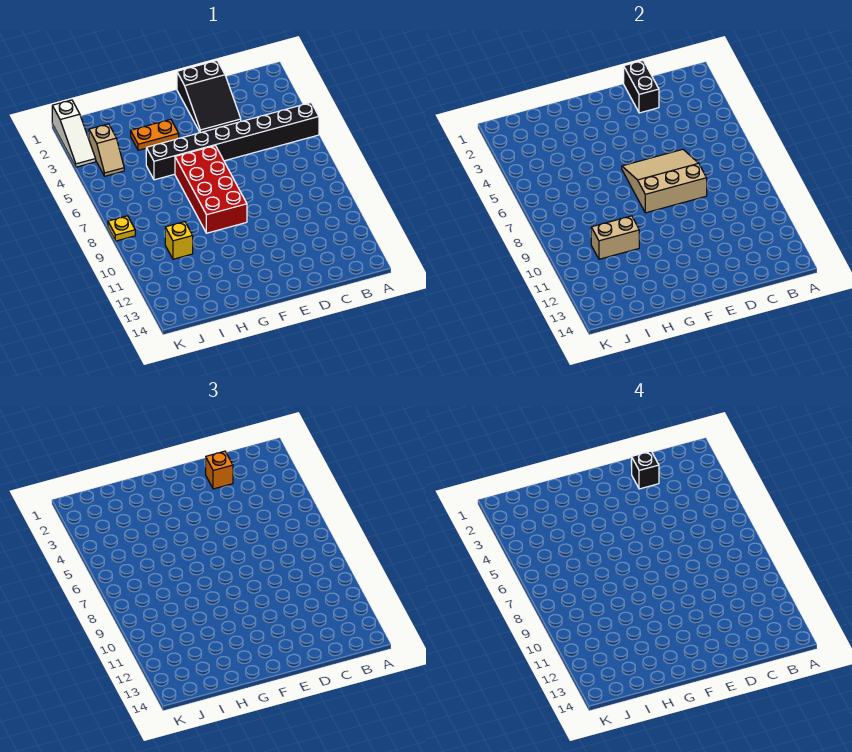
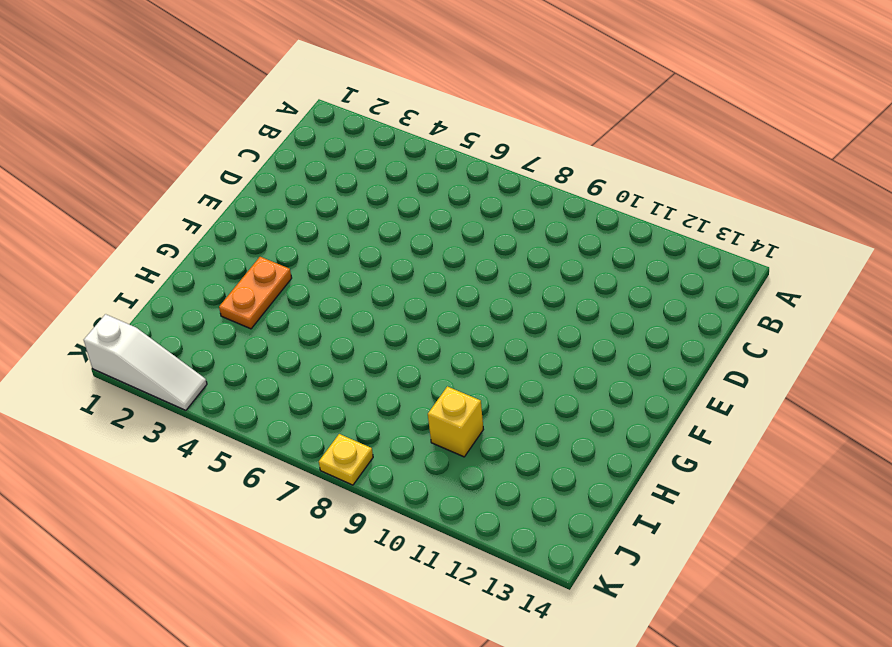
none -> black 1x8 brick [146,103,319,180]
none -> black 2x3 slope [177,61,241,133]
none -> red 2x4 brick [175,146,247,233]

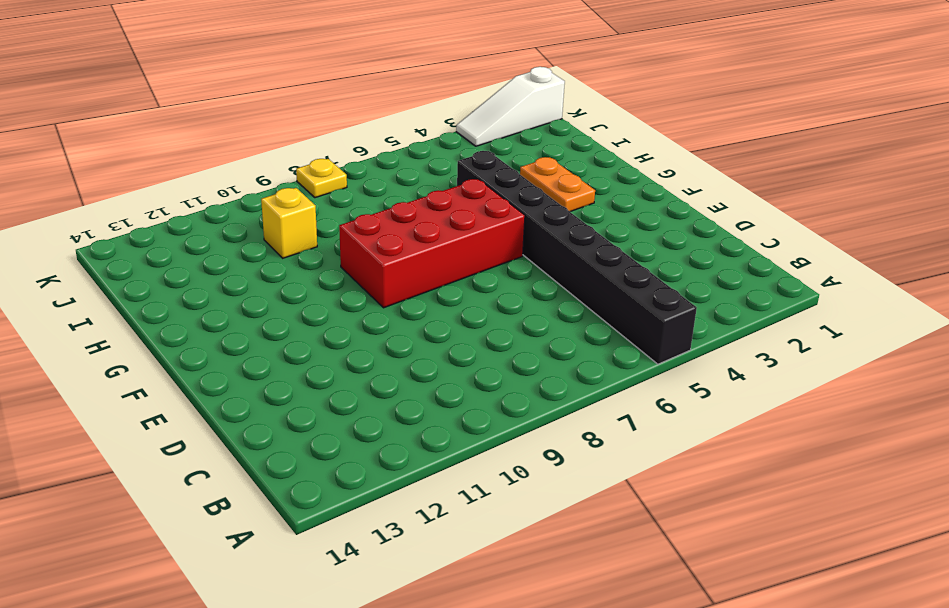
none -> black 2x3 slope [177,61,241,133]
none -> tan 1x2 slope [89,124,124,176]
none -> black 1x2 brick [624,61,659,113]

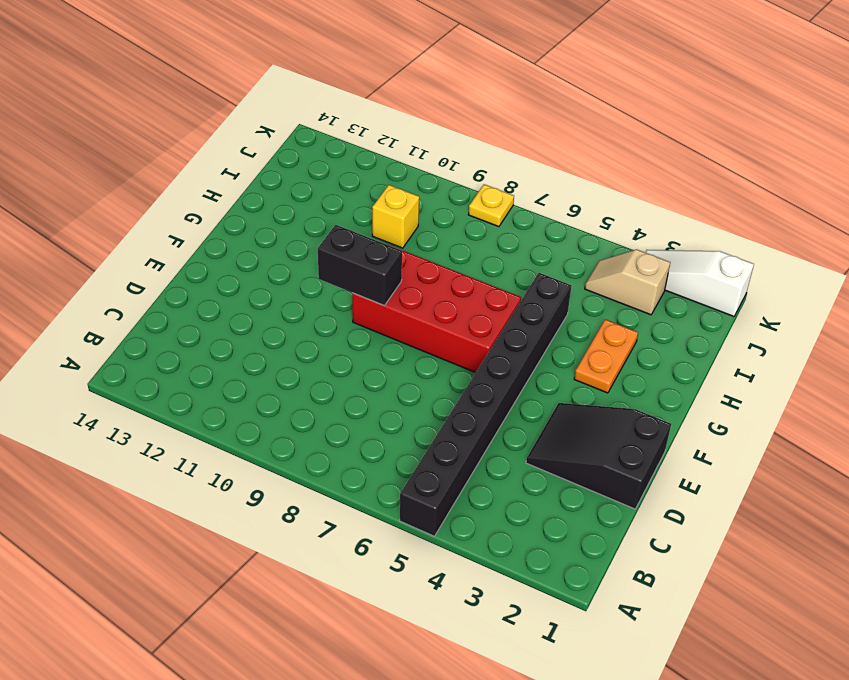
black 1x2 brick [318,225,402,306] -> black 1x2 brick moved to [624,61,659,113]
none -> tan 3x3 slope [622,149,707,213]
none -> tan 1x2 brick [591,216,639,259]
none -> orange 1x1 brick [206,451,233,489]

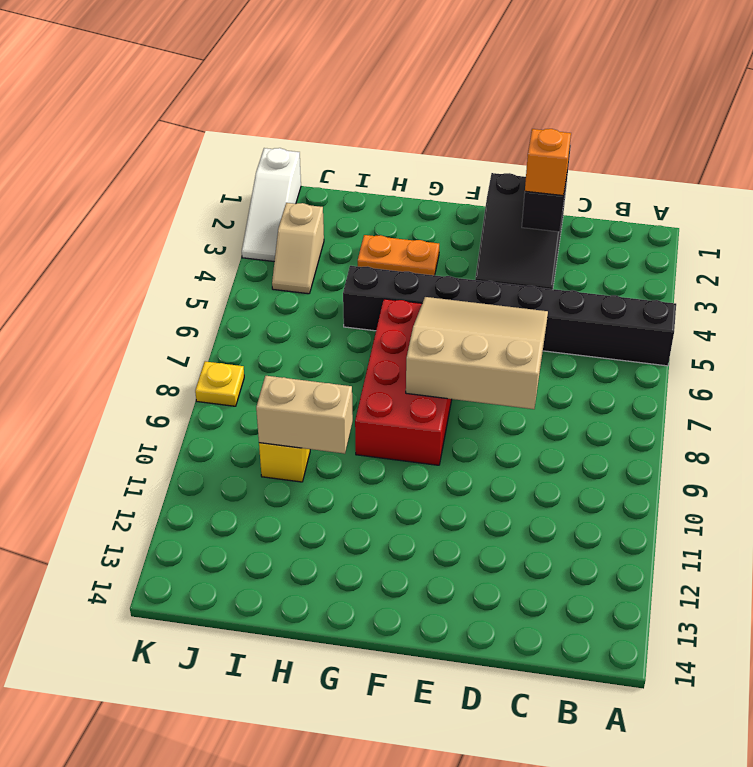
none -> black 1x1 brick [632,451,659,489]

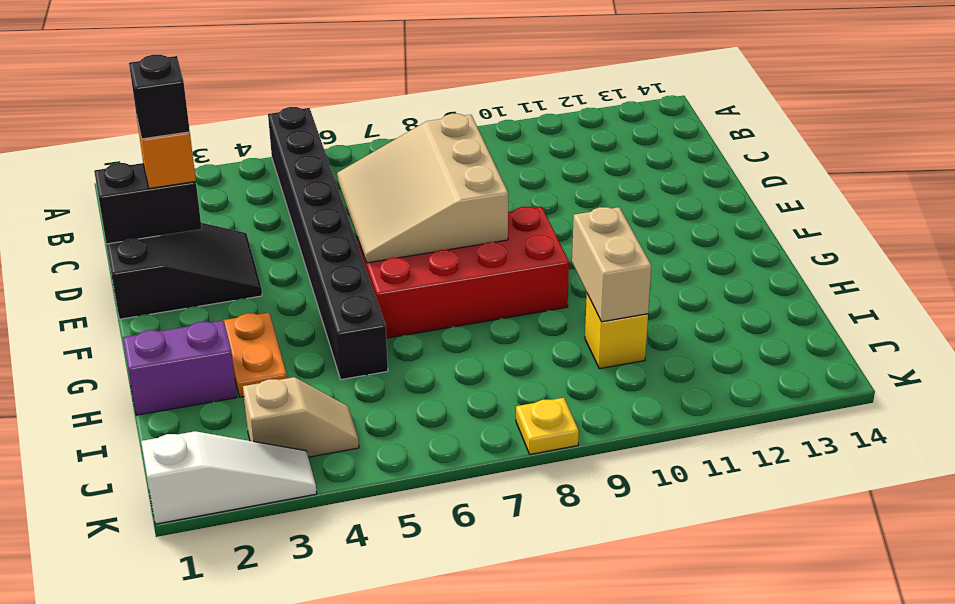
purple 1x2 brick [123,320,237,415] -> none

